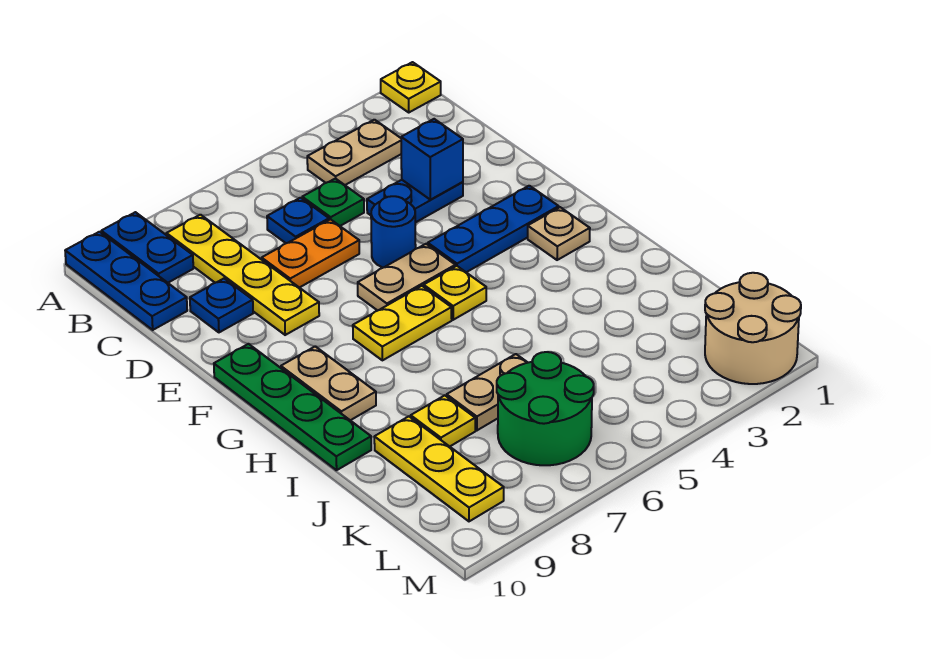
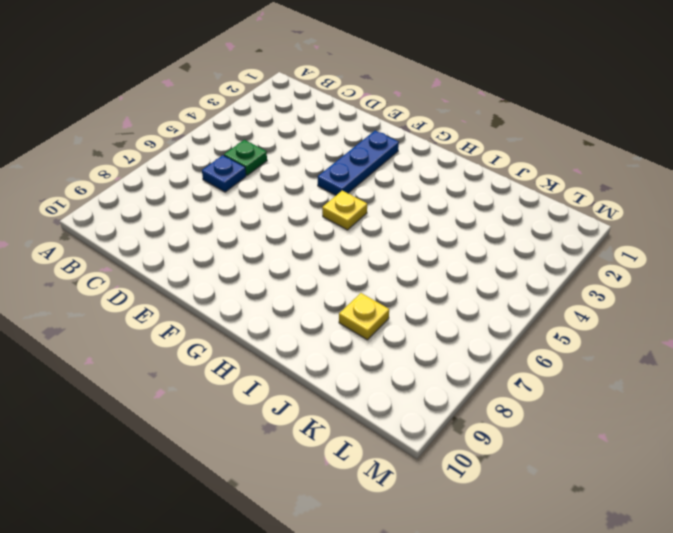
none -> yellow 1x1 plate [381,62,441,112]
none -> blue 1x2 plate [101,212,193,283]
none -> blue 1x3 plate [65,232,187,330]

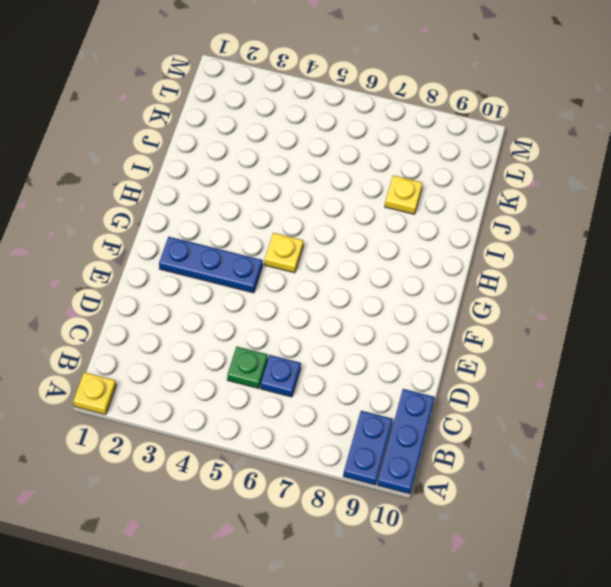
none -> tan 1x2 plate [307,120,401,185]
none -> yellow 1x4 plate [166,215,319,335]
none -> blue 1x2 plate [367,180,463,223]

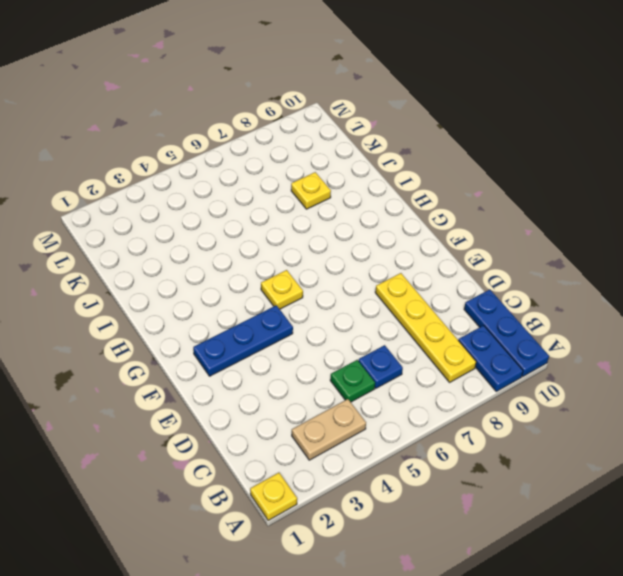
none -> blue 1x2 plate [367,180,463,223]
none -> orange 1x2 plate [262,219,359,288]
none -> blue 1x1 plate [190,279,253,332]

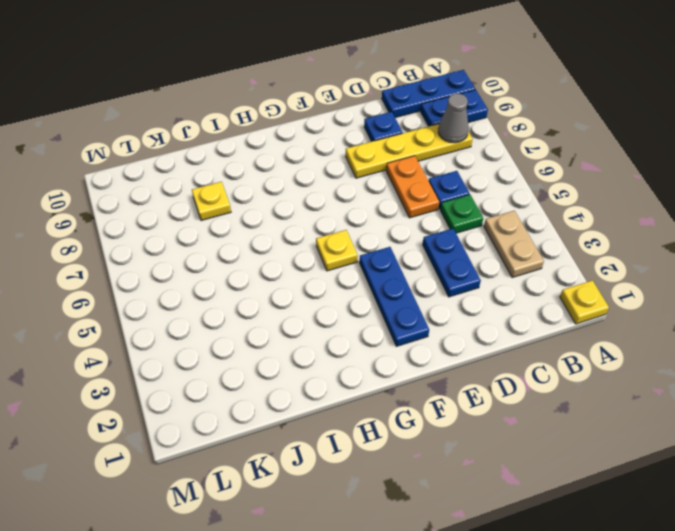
grey 1x1 cone [438,94,469,143] -> none
none -> blue 1x1 round brick [371,196,416,268]
none -> tan 1x2 plate [358,244,455,311]
none -> green 1x4 plate [214,344,371,470]

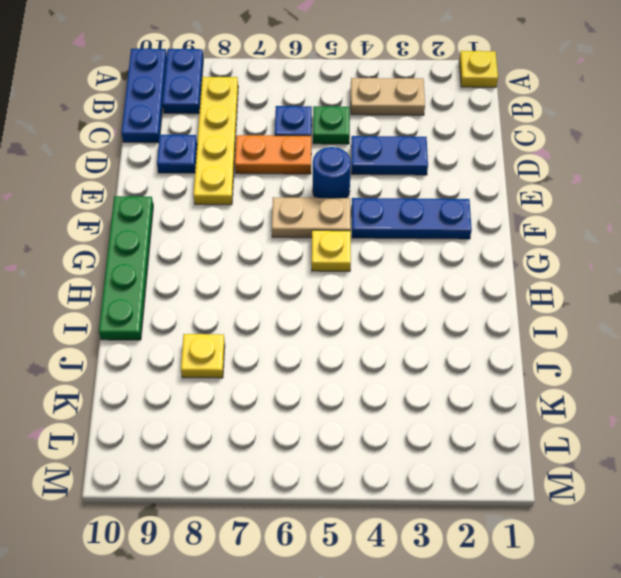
none -> tan 1x1 plate [528,207,590,260]
none -> yellow 1x2 plate [353,286,452,360]
none -> tan 1x2 plate [281,346,376,420]

